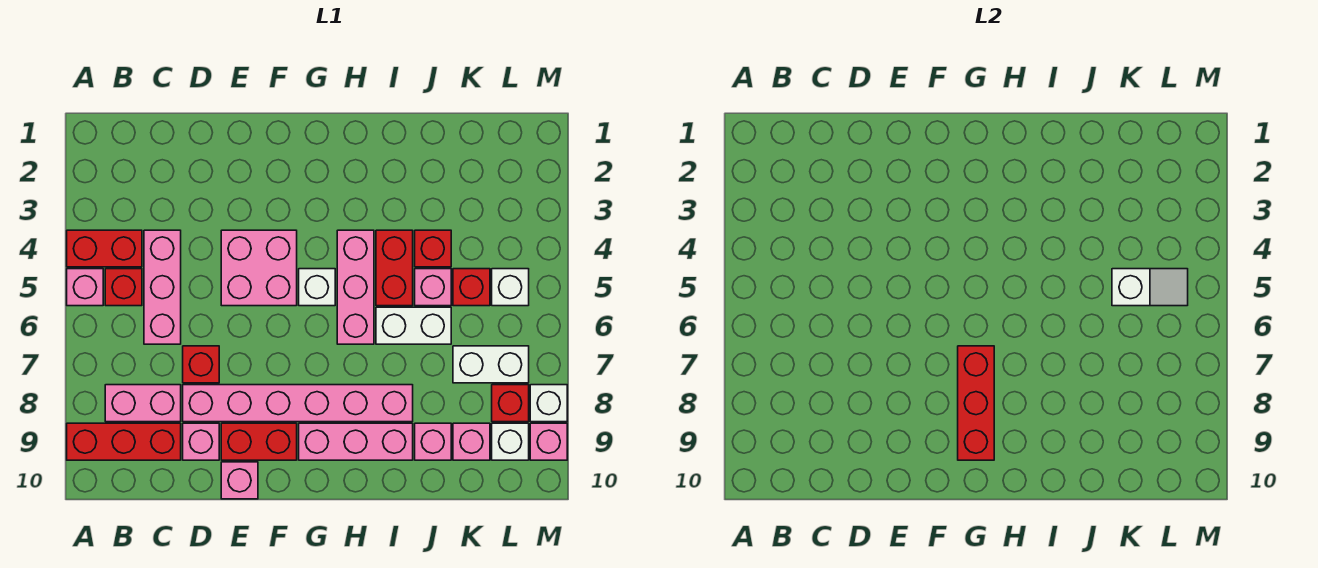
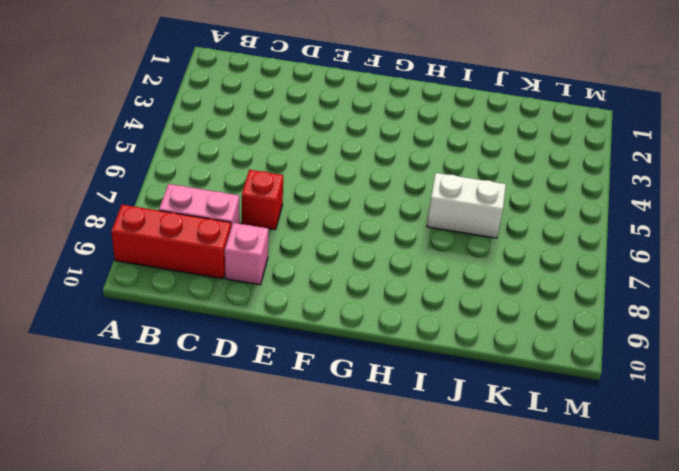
none -> red 1x2 brick [67,230,142,267]
none -> pink 1x1 brick [67,269,103,306]
none -> red 1x1 brick [105,269,142,306]
none -> pink 1x3 brick [144,230,181,344]

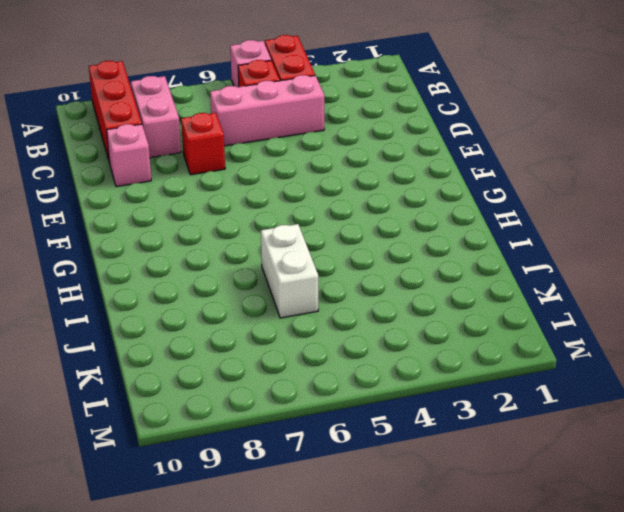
none -> pink 1x6 brick [183,385,413,422]
none -> pink 2x2 brick [221,230,297,306]
none -> red 1x2 brick [221,423,297,460]
none -> pink 1x1 brick [221,462,258,499]

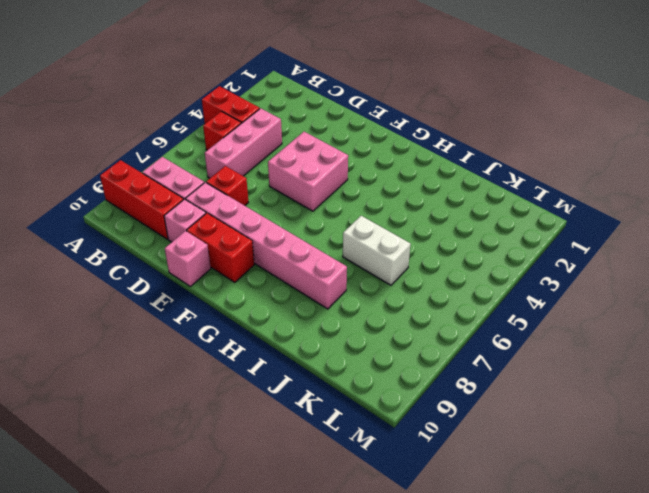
none -> pink 1x1 brick [67,269,103,306]
none -> white 1x1 brick [299,269,335,306]
none -> pink 1x3 brick [299,423,413,460]
none -> pink 1x3 brick [337,230,374,344]

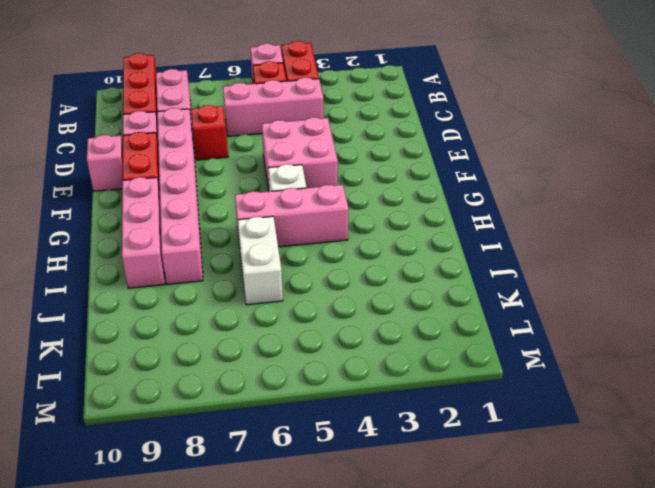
none -> red 1x2 brick [376,230,413,306]
none -> red 1x1 brick [415,230,451,267]
none -> pink 1x1 brick [415,269,451,306]
none -> pink 1x1 brick [415,423,451,460]

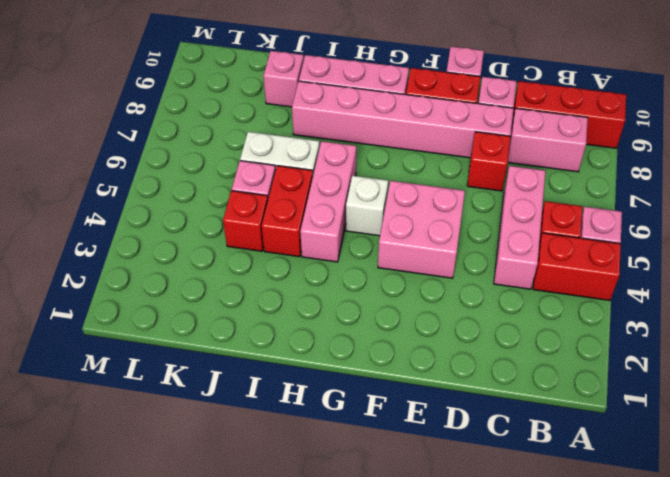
none -> red 1x1 brick [453,269,490,306]
none -> white 1x2 brick [453,346,529,383]
none -> pink 1x1 brick [453,423,490,460]
none -> white 1x1 brick [492,269,529,306]

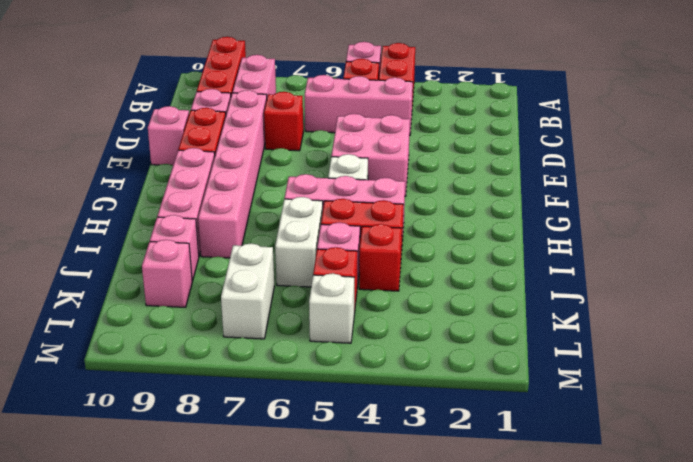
none -> red 1x1 brick [492,385,529,422]
none -> white 1x1 brick [492,423,529,460]
none -> white 1x1 brick [530,385,567,422]
none -> pink 1x1 brick [530,423,567,460]

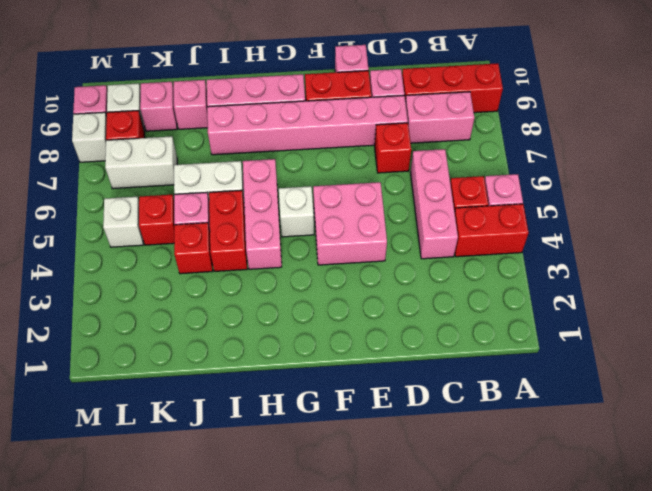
none -> red 1x3 brick [958,346,994,460]
none -> white 1x2 slope [1112,269,1188,306]

